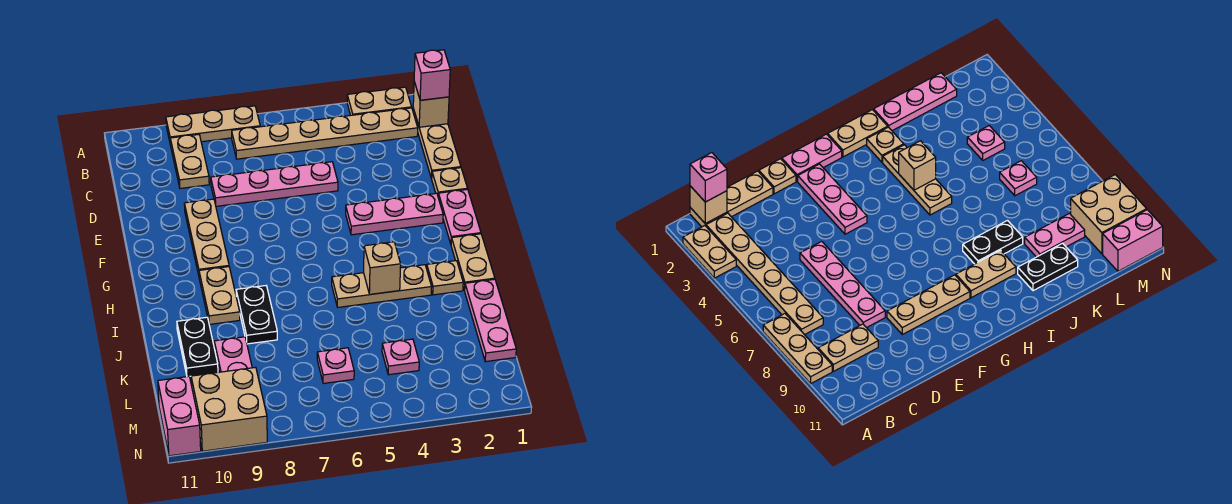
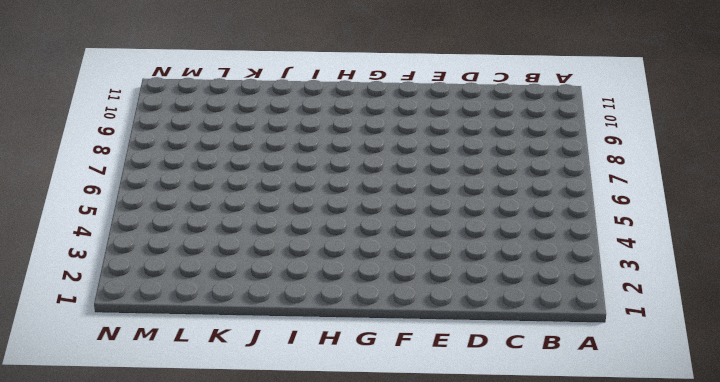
none -> tan 1x2 plate [347,87,412,115]
none -> tan 1x3 plate [166,106,260,145]
none -> tan 1x3 plate [413,109,461,179]

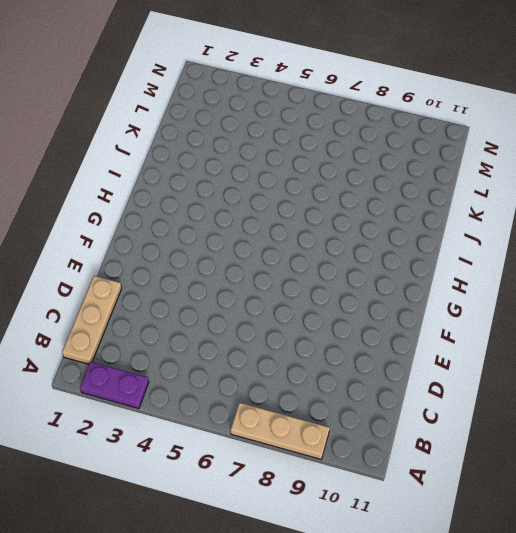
purple 1x2 plate [80,362,149,409] -> tan 1x2 plate [347,87,412,115]
none -> tan 1x6 plate [232,108,418,159]
none -> tan 1x2 plate [170,135,209,188]
none -> pink 1x4 plate [211,162,338,206]

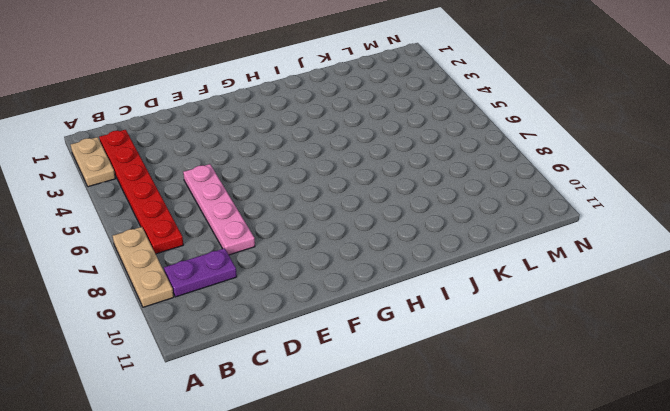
red 1x6 plate [99,130,183,254] -> tan 1x6 plate [232,108,418,159]
purple 1x2 plate [164,248,237,297] -> tan 1x2 plate [170,135,209,188]
none -> tan 1x3 plate [413,109,461,179]
none -> tan 1x1 plate [432,168,468,195]
none -> tan 1x3 plate [184,199,229,275]

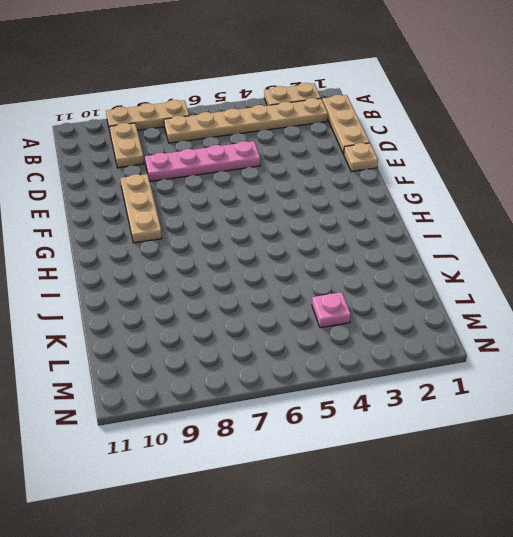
none -> pink 1x2 plate [438,189,481,244]
none -> pink 1x3 plate [346,193,443,235]
none -> tan 1x2 plate [451,234,495,290]

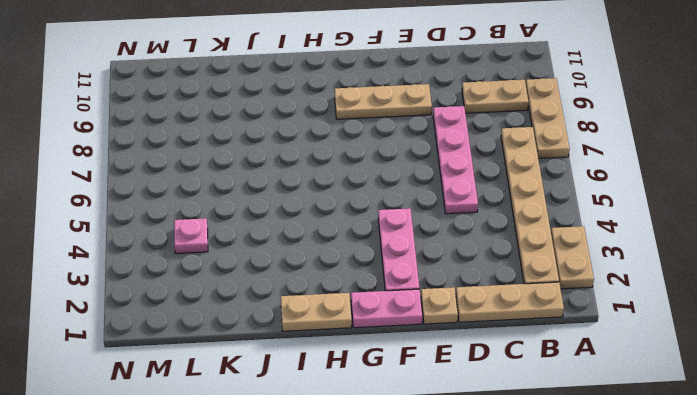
none -> tan 1x2 plate [199,267,240,324]
none -> tan 1x1 plate [427,261,463,295]
none -> tan 1x3 plate [332,265,432,307]

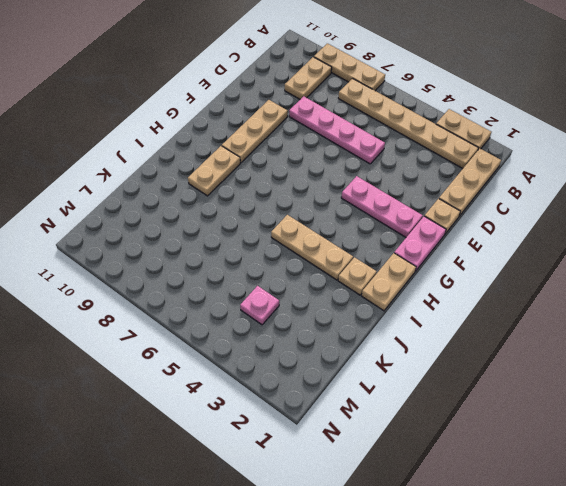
none -> black 1x2 plate [236,286,277,344]
none -> pink 1x3 plate [464,279,516,362]
none -> black 1x2 plate [177,317,218,377]

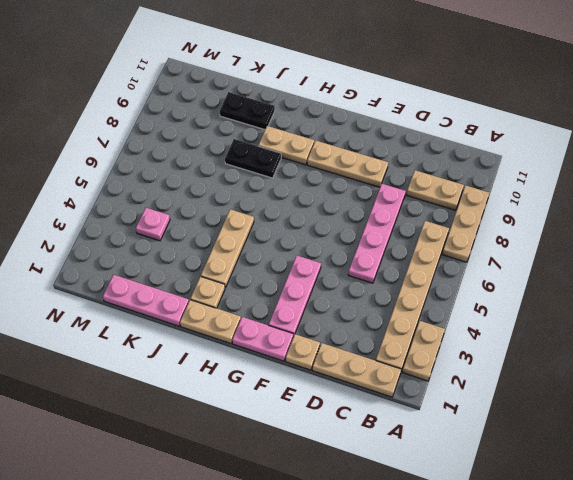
none -> pink 1x2 plate [214,337,252,372]
none -> pink 1x1 plate [317,348,354,384]
none -> tan 2x2 brick [191,367,267,451]

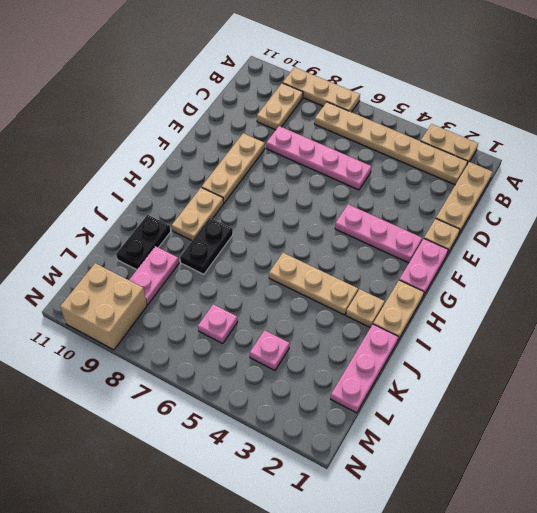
none -> pink 1x2 brick [158,376,201,456]
none -> tan 1x1 brick [413,82,449,127]
none -> tan 1x1 brick [364,242,401,294]

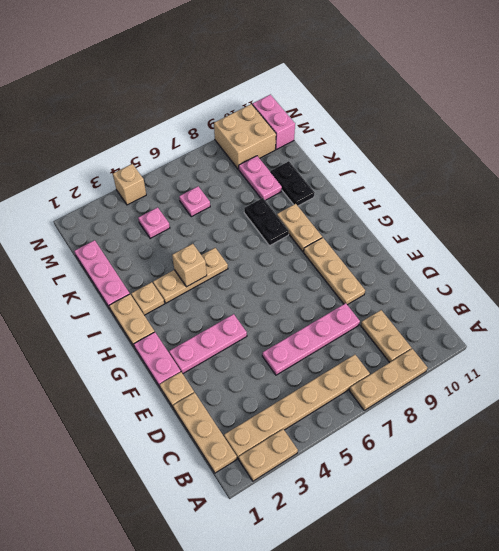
tan 1x1 brick [113,164,146,205] -> tan 1x1 brick moved to [413,82,449,127]
none -> pink 1x1 brick [414,50,450,100]

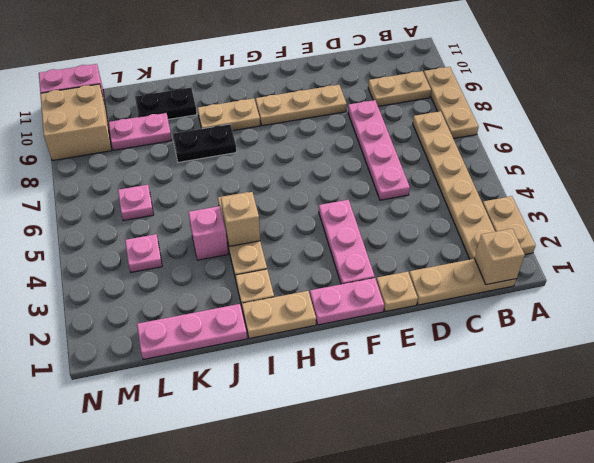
pink 1x1 brick [189,206,228,260] -> pink 1x1 brick moved to [414,50,450,100]

